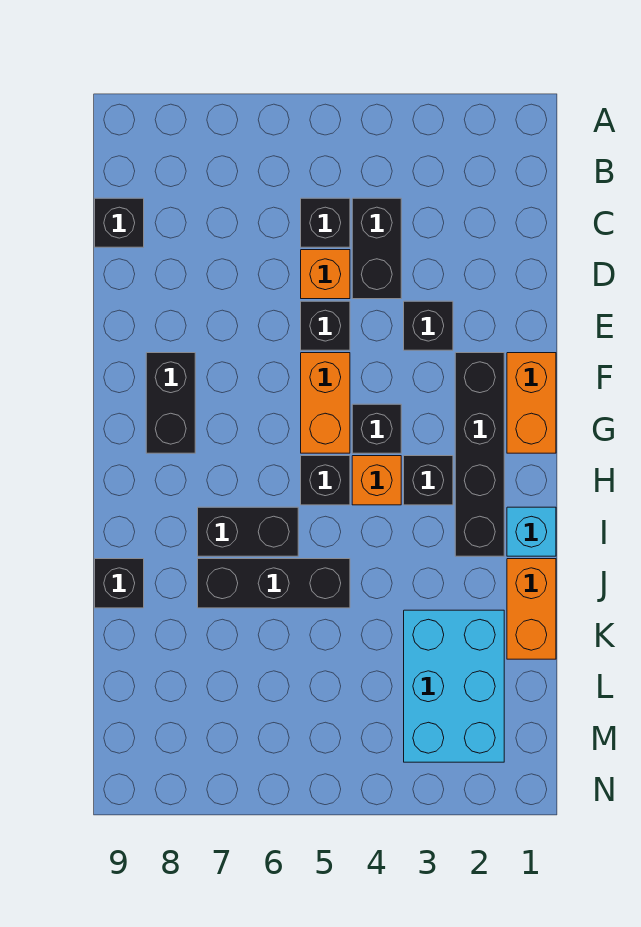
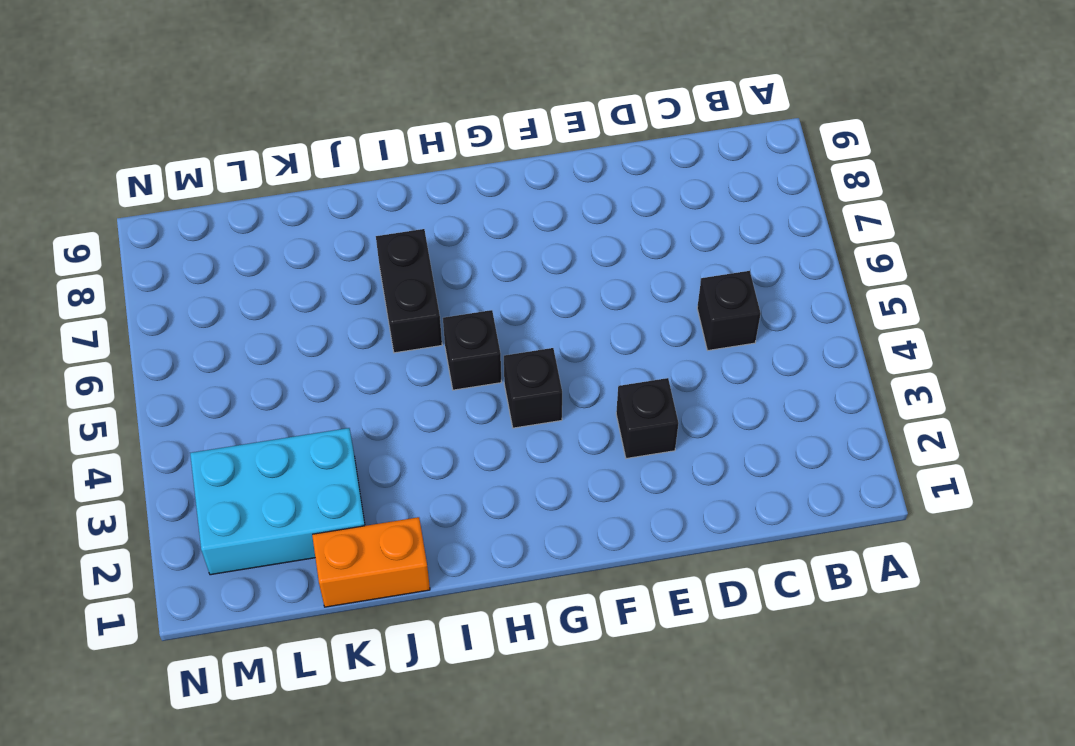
none -> black 1x2 brick [352,198,401,299]
none -> black 1x1 brick [95,198,144,247]
none -> orange 1x1 brick [301,250,350,299]

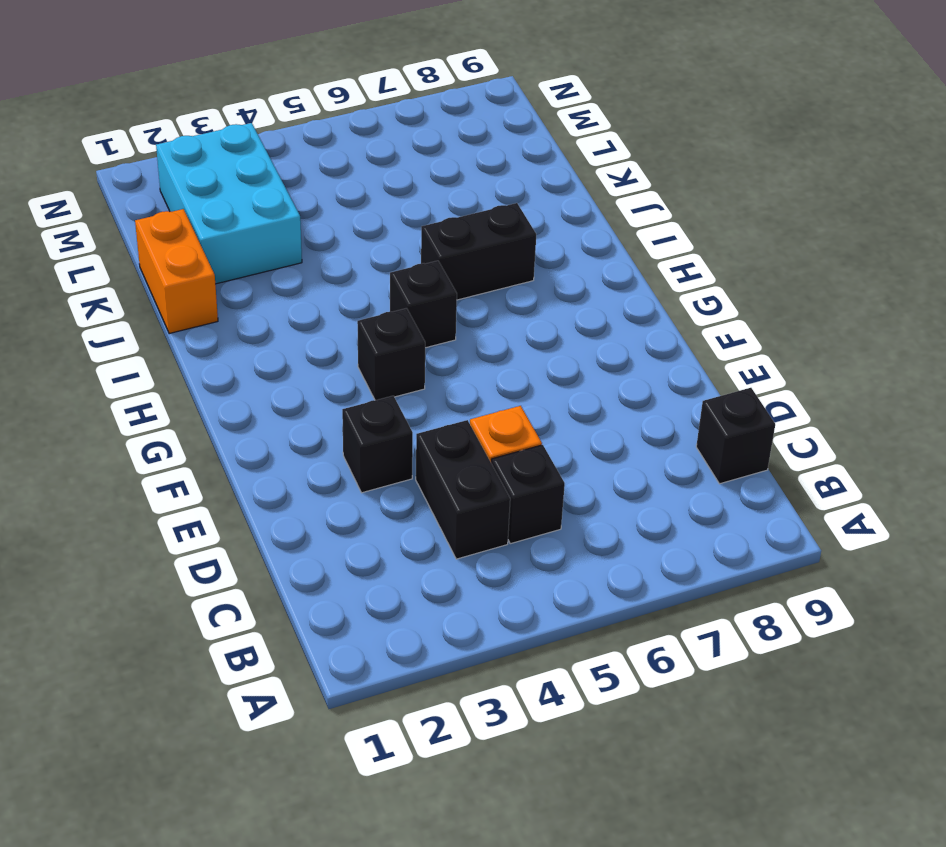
none -> black 1x1 brick [301,301,350,350]
none -> orange 1x2 brick [507,353,556,453]
none -> black 1x4 brick [455,353,504,556]

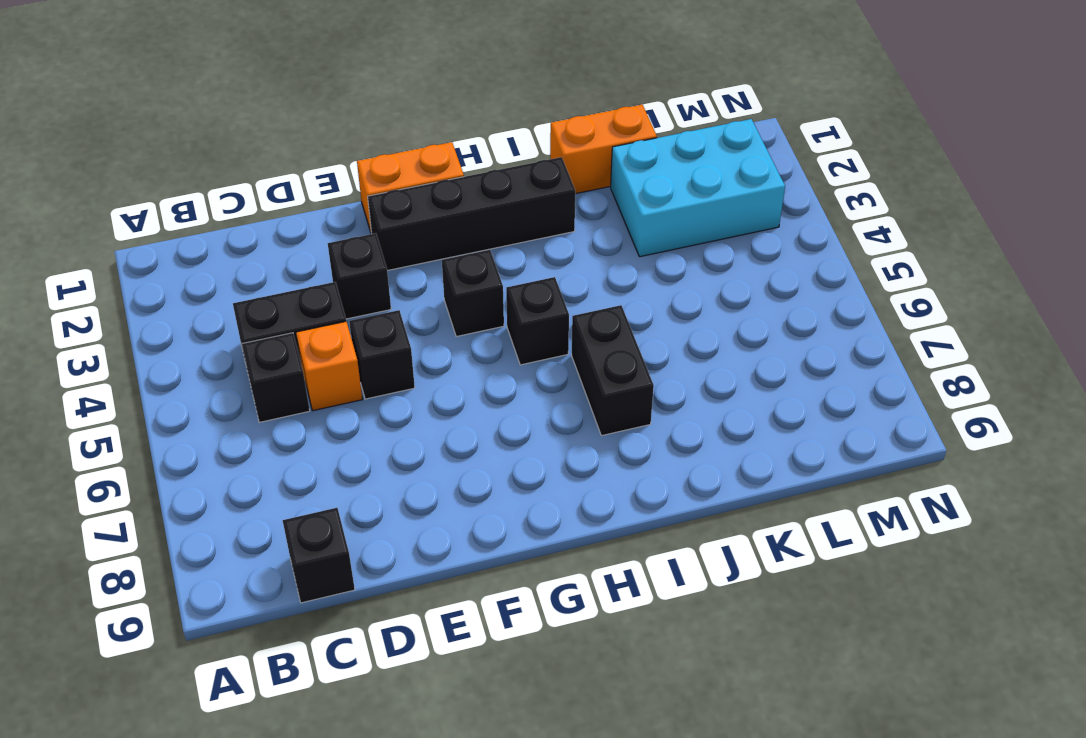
none -> orange 1x2 brick [301,353,350,453]
none -> black 1x2 brick [146,353,195,453]
none -> black 1x1 brick [404,456,453,505]

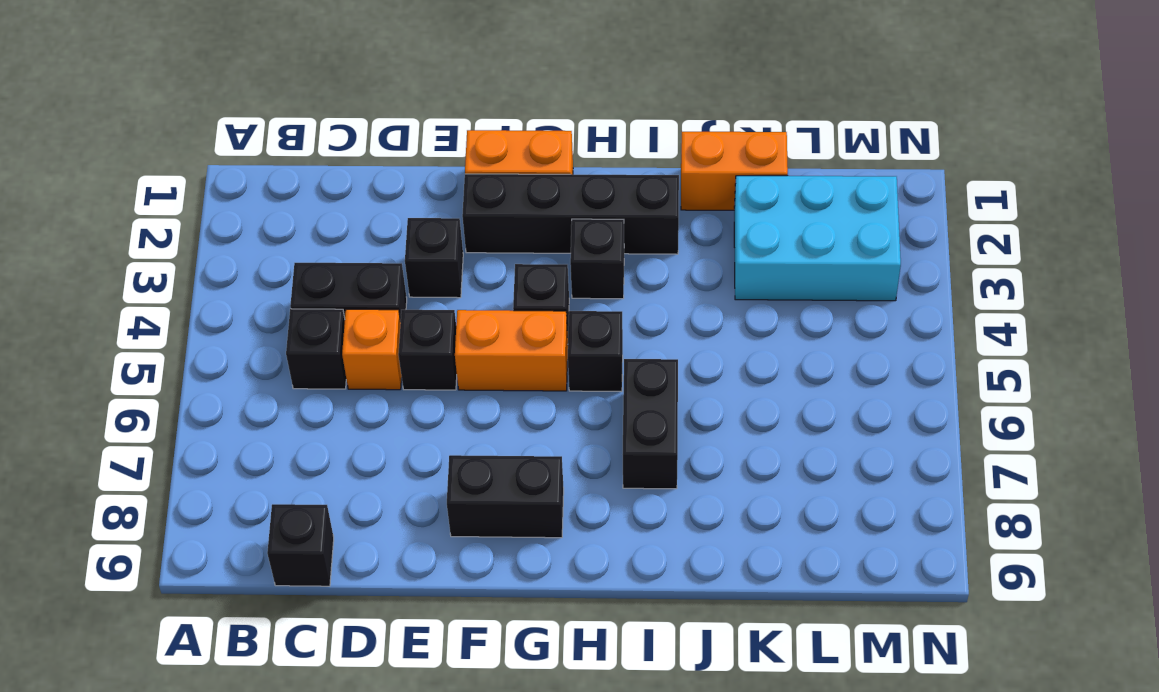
none -> orange 1x1 brick [352,456,401,505]
none -> cyan 1x1 brick [507,507,556,556]
none -> black 1x3 brick [198,559,350,608]

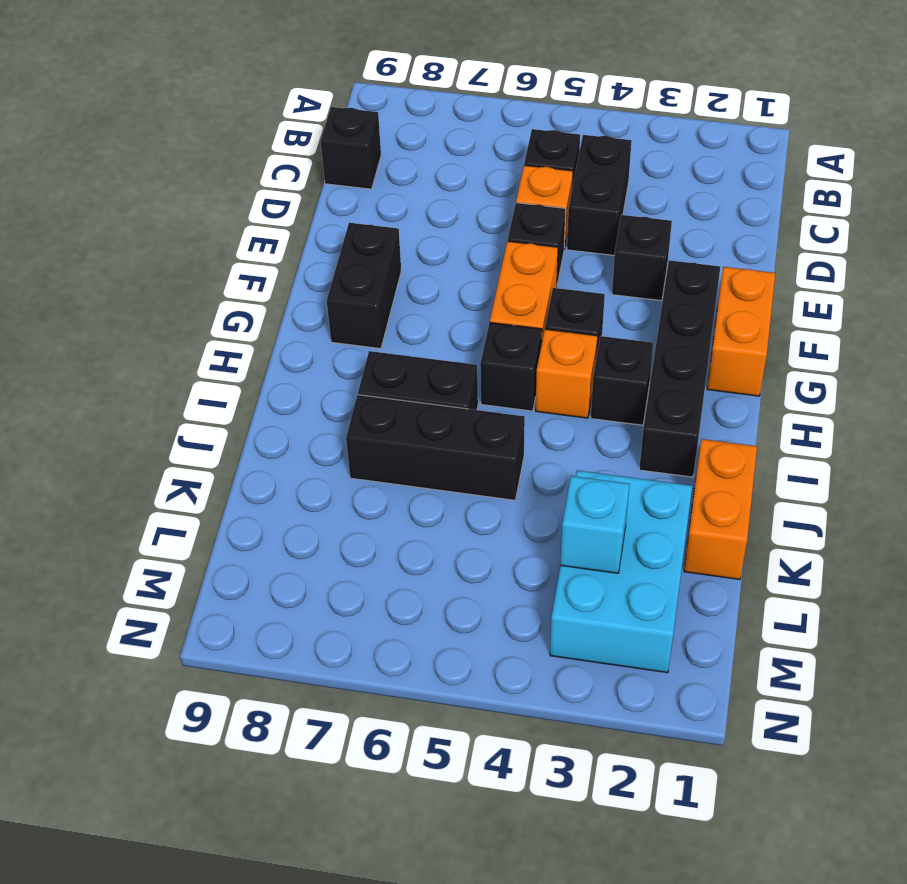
cyan 1x1 brick [560,476,629,573] -> cyan 1x1 brick moved to [507,507,556,556]
none -> black 1x1 brick [95,559,144,608]

